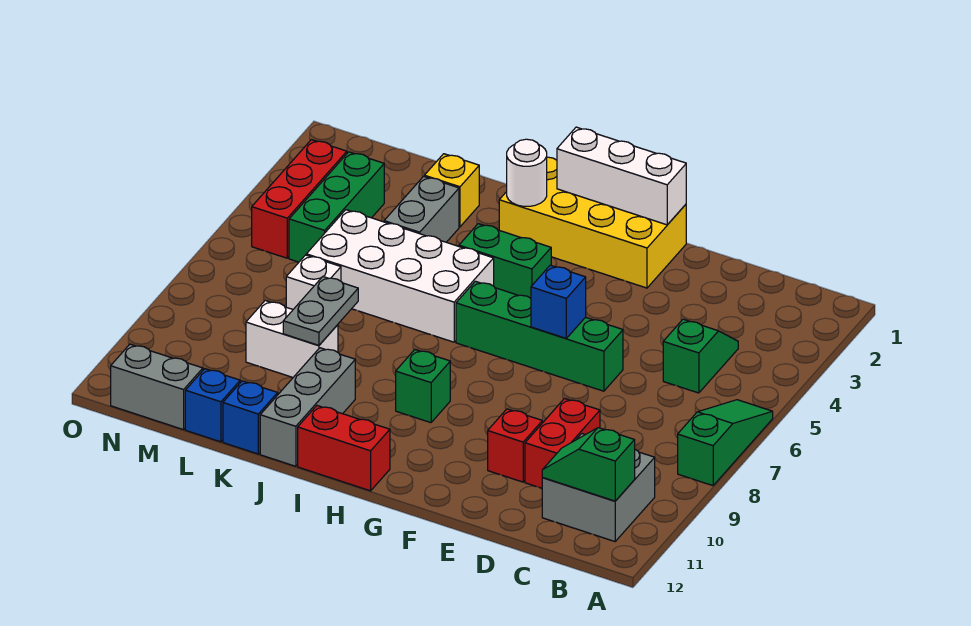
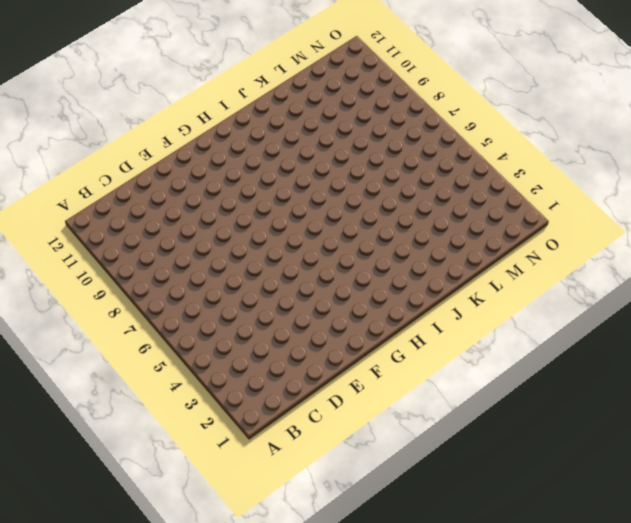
none -> green 1x3 slope [678,400,773,486]
none -> grey 2x2 brick [542,434,655,541]
none -> green 1x2 slope [663,319,738,393]

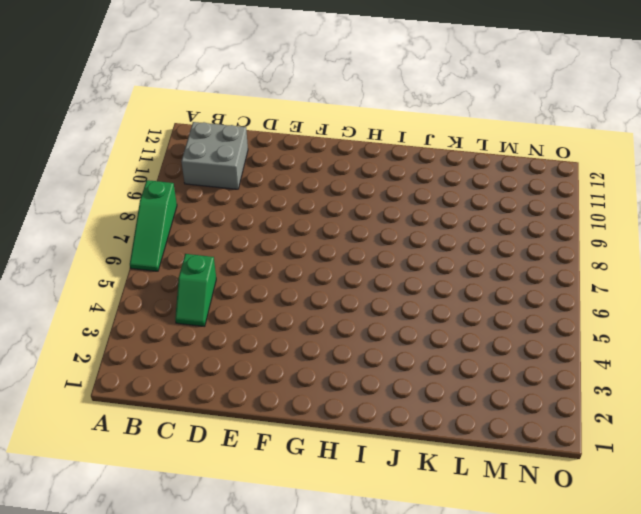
none -> red 1x2 brick [525,399,600,488]
none -> green 1x4 brick [456,281,623,391]
none -> red 1x1 brick [488,409,542,482]

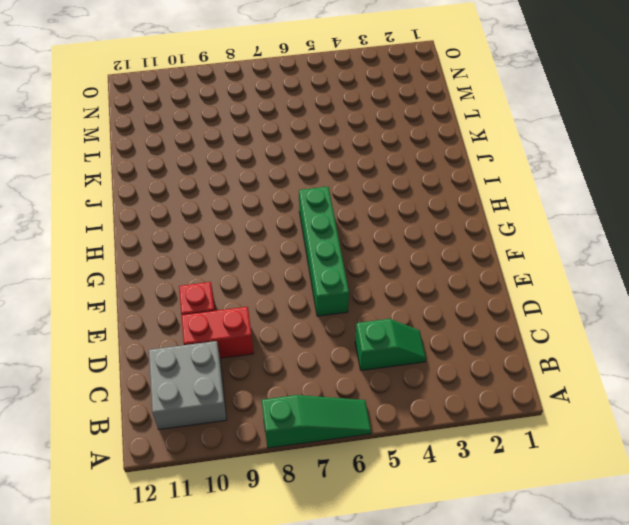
none -> yellow 2x4 brick [499,157,686,288]
none -> green 1x2 brick [459,224,551,298]
none -> green 1x1 brick [396,350,450,423]

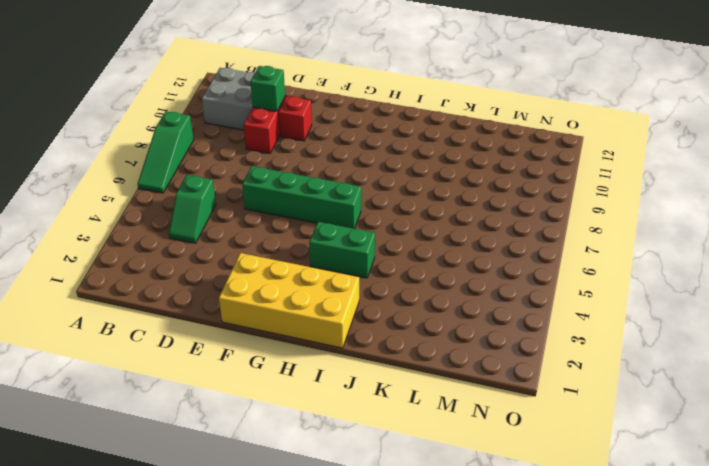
green 1x1 brick [250,66,285,111] -> green 1x1 brick moved to [396,350,450,423]
none -> red 1x2 brick [298,406,390,491]
none -> white 2x4 brick [306,210,494,342]
none -> grey 1x3 brick [260,348,355,466]

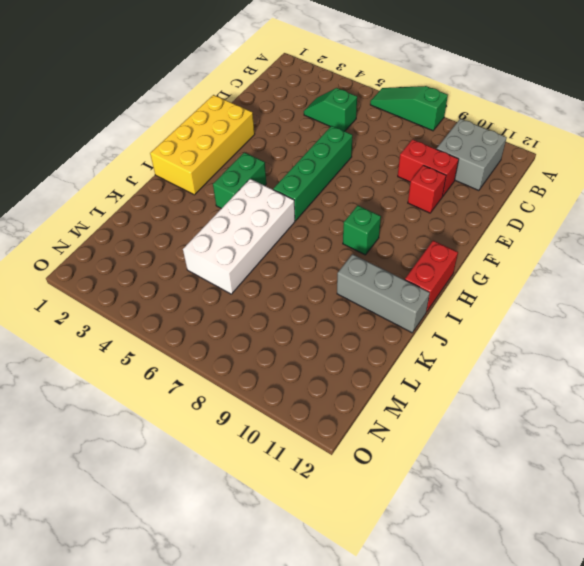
none -> yellow 1x1 brick [424,154,479,227]
none -> grey 1x2 brick [384,176,459,242]
none -> white 1x2 brick [246,301,338,377]

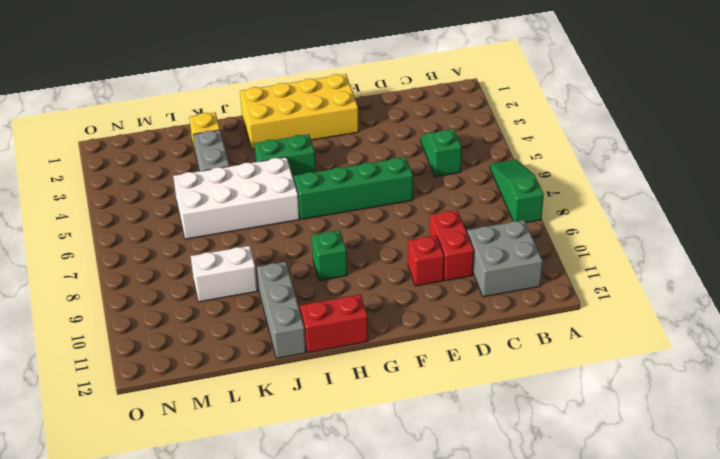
none -> blue 1x1 brick [223,381,278,454]
none -> white 1x1 brick [286,255,341,309]
none -> blue 1x1 brick [185,369,240,442]

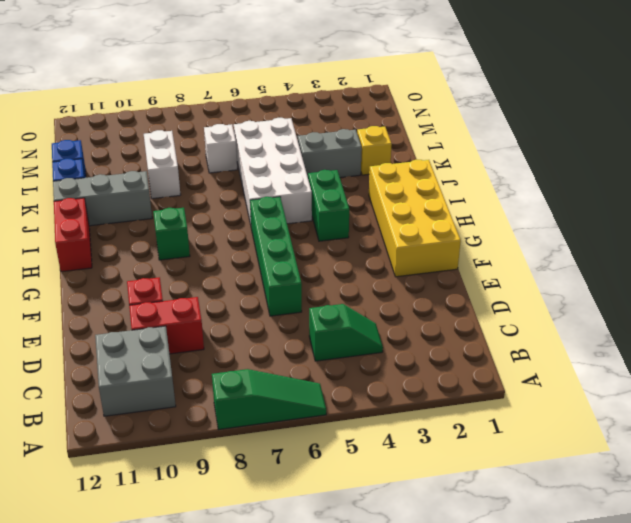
none -> green 1x3 brick [289,152,384,262]
none -> grey 1x2 brick [111,344,203,430]
none -> red 1x3 brick [252,140,347,258]

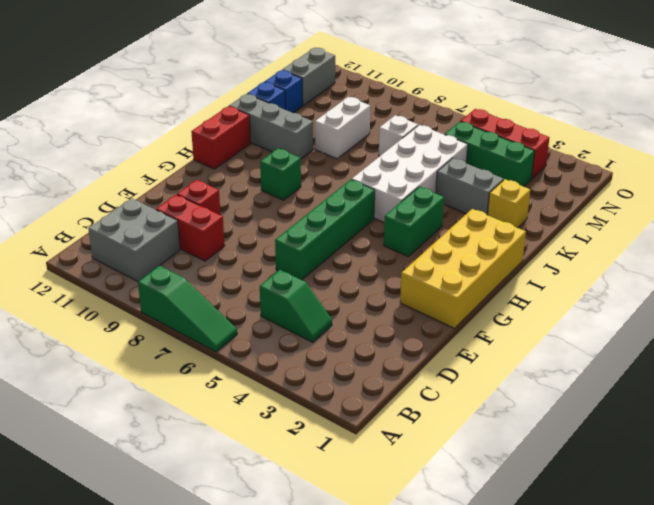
none -> green 1x2 slope [542,428,635,501]
none -> white 1x3 brick [557,127,686,225]
none -> blue 1x1 brick [531,265,586,338]

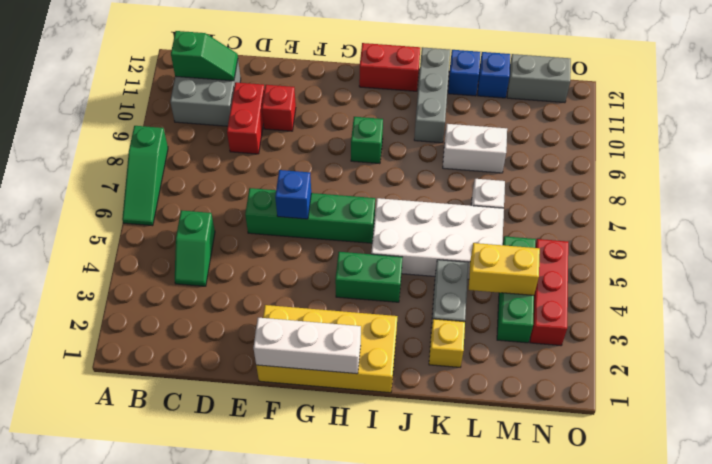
yellow 1x2 brick [469,243,540,295] -> none
none -> white 1x1 round brick [507,139,547,206]
none -> grey 1x2 plate [283,277,358,346]

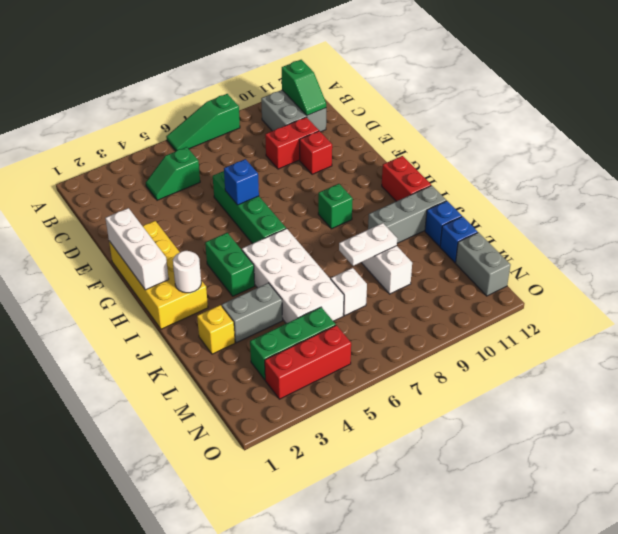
white 1x2 plate [339,223,397,266] -> grey 1x2 plate [283,277,358,346]

